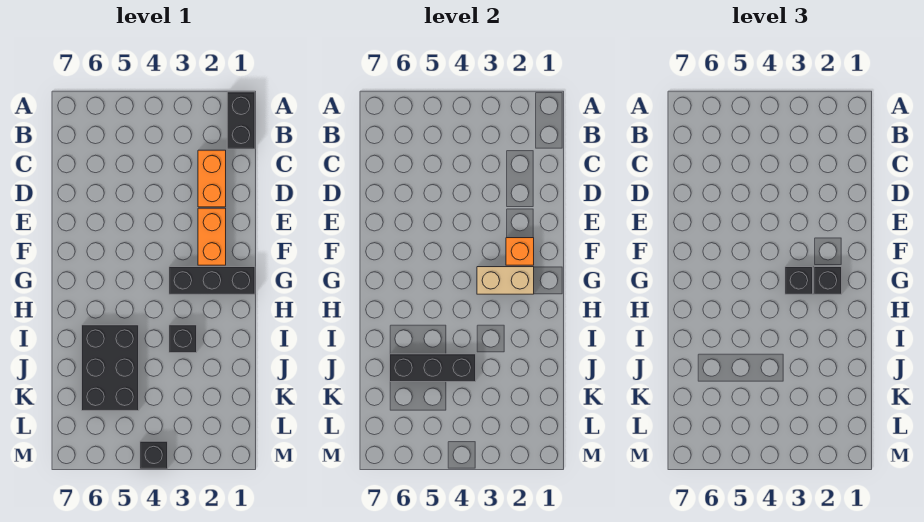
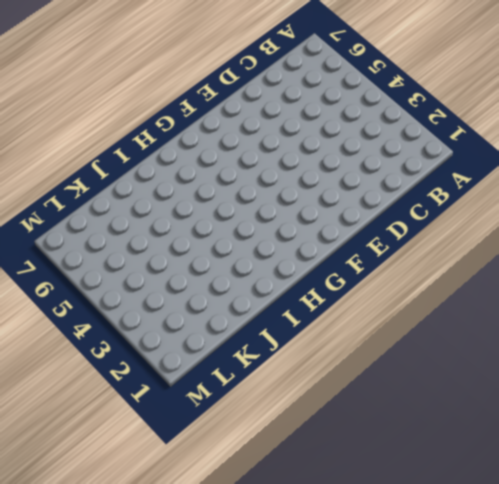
none -> black 1x2 brick [227,92,255,149]
none -> orange 1x2 brick [198,150,226,207]
none -> orange 1x2 brick [198,208,226,265]

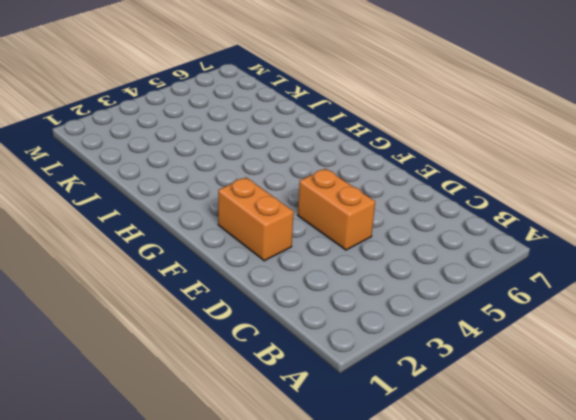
orange 1x2 brick [298,169,375,250] -> orange 1x2 brick moved to [198,150,226,207]
none -> black 1x2 brick [227,92,255,149]
none -> black 1x3 brick [169,267,255,294]
none -> black 1x1 brick [169,325,197,353]

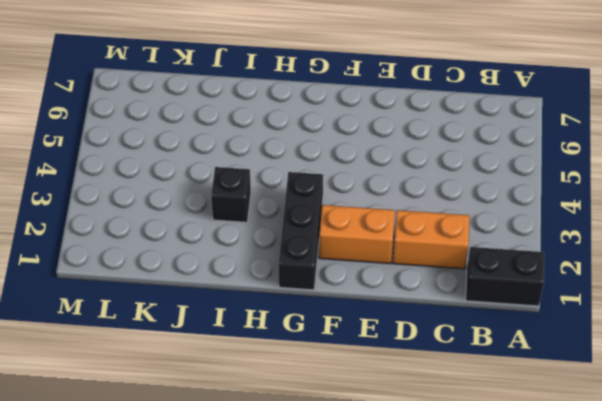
none -> black 2x3 brick [82,325,139,411]
none -> black 1x1 brick [140,441,168,469]
none -> orange 1x1 brick [506,238,534,265]

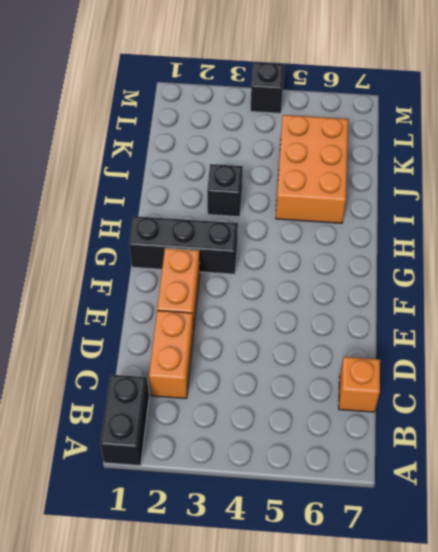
orange 1x1 brick [339,357,380,412] -> orange 1x1 brick moved to [506,238,534,265]
orange 2x3 brick [276,115,348,223] -> black 2x3 brick [82,325,139,411]
none -> tan 1x2 brick [477,267,534,294]
none -> black 1x3 brick [390,354,476,382]
none -> black 1x1 brick [814,267,842,294]

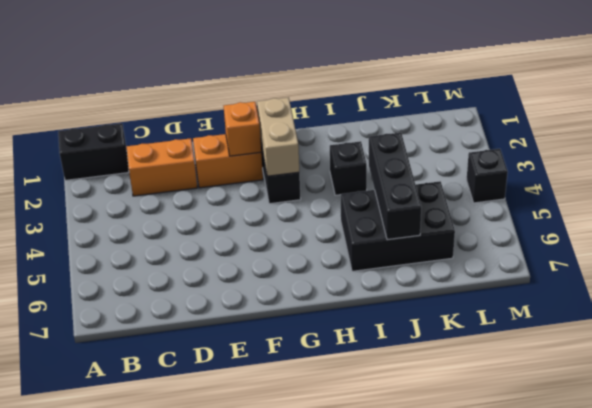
none -> black 1x1 brick [814,267,842,294]
none -> black 1x1 brick [785,267,813,294]

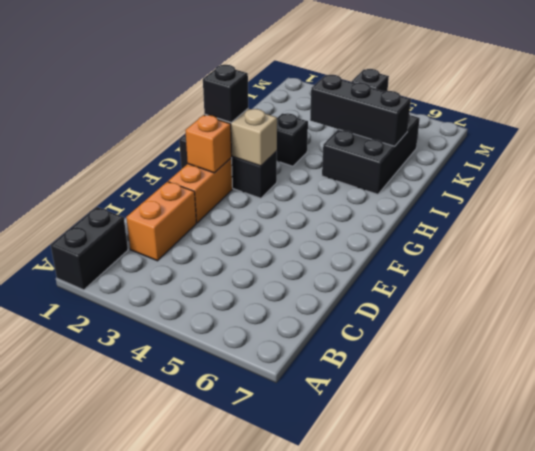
none -> black 1x1 brick [785,267,813,294]

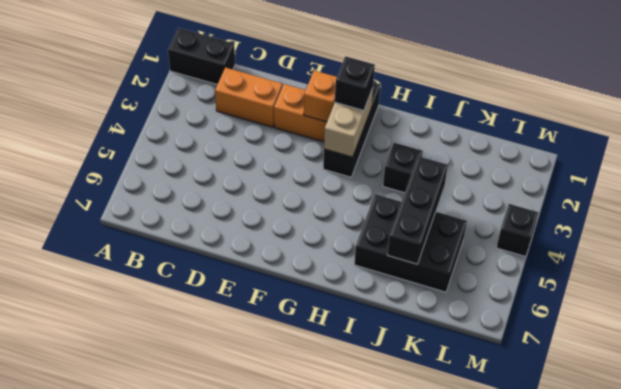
none -> black 1x1 brick [785,267,813,294]

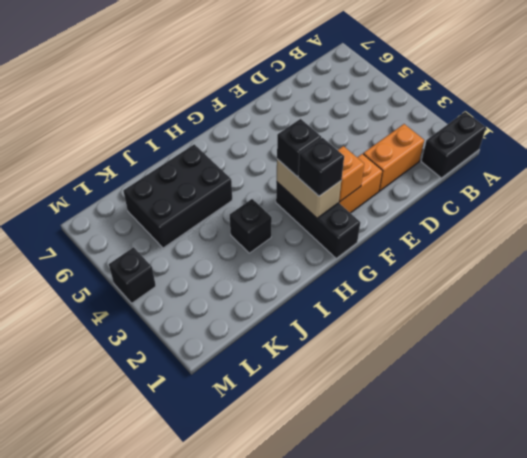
none -> black 1x3 brick [390,354,476,382]

